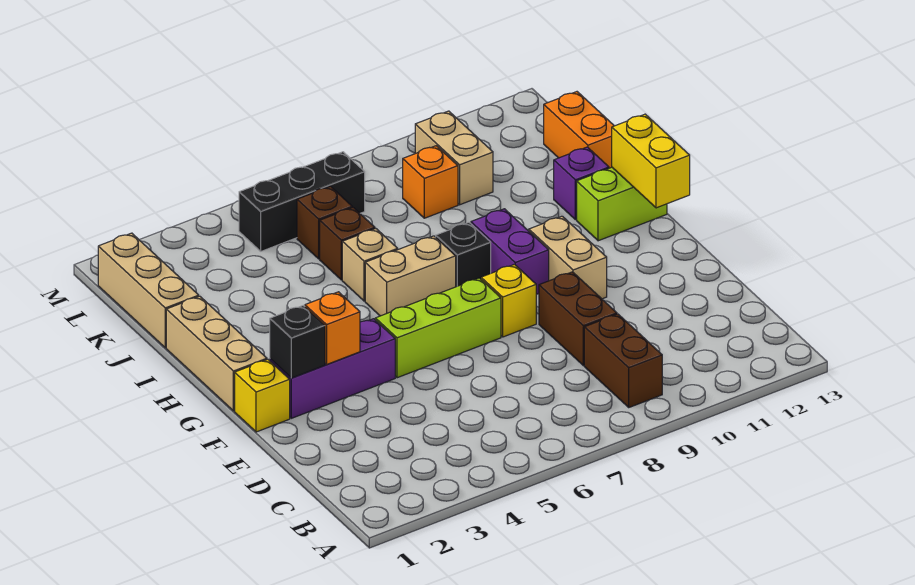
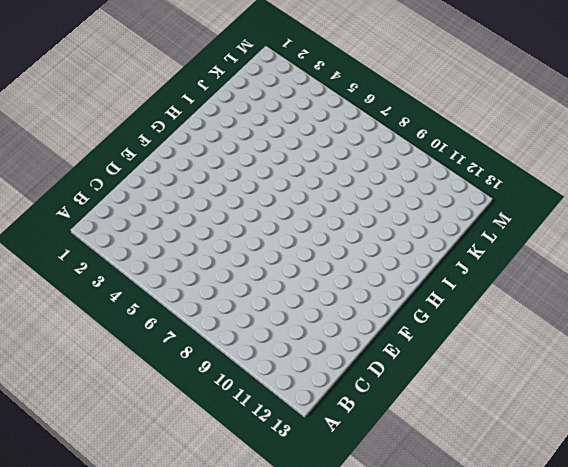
none -> brown 1x2 brick [584,314,662,407]
none -> brown 1x2 brick [539,272,617,366]
none -> yellow 1x1 brick [235,359,290,432]

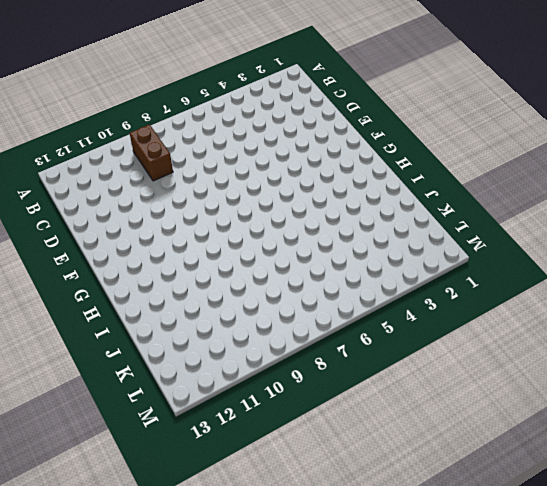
none -> brown 1x2 brick [539,272,617,366]
none -> yellow 1x1 brick [235,359,290,432]
none -> purple 1x3 brick [270,319,395,418]

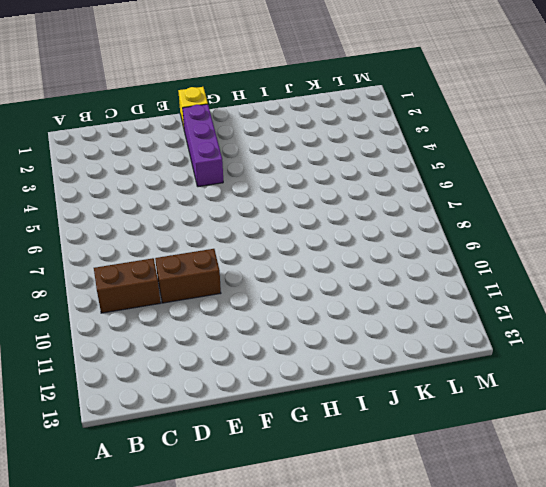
none -> lime 1x3 brick [375,278,501,378]
none -> yellow 1x1 brick [481,264,536,337]
none -> tan 1x2 brick [529,216,607,299]

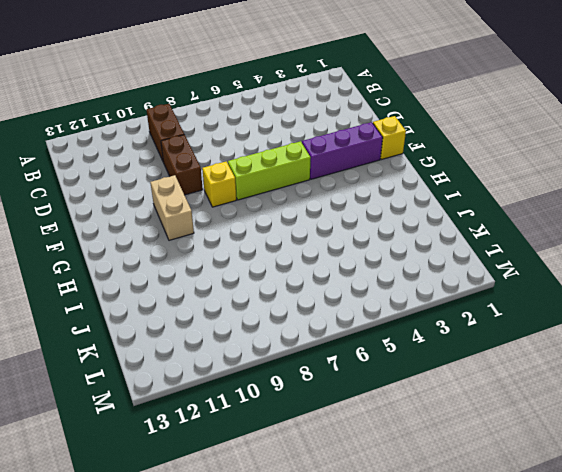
none -> tan 1x3 brick [166,296,267,411]
none -> purple 1x2 brick [471,209,549,294]
none -> tan 1x2 brick [365,236,456,316]

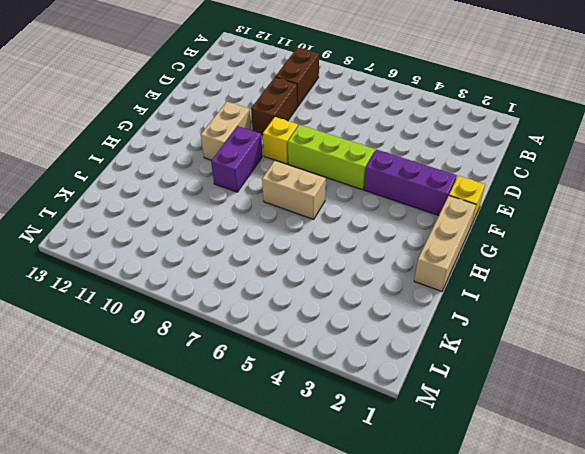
none -> black 1x1 brick [436,223,491,287]
none -> lime 1x2 brick [577,167,667,241]
none -> tan 1x1 brick [342,229,398,301]

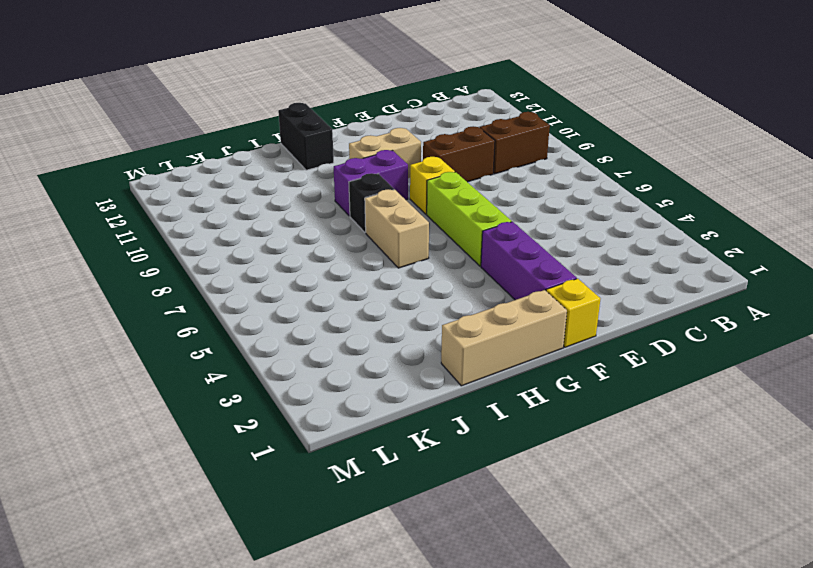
black 1x2 brick [278,103,334,170] -> lime 1x2 brick [577,167,667,241]
none -> tan 1x1 brick [342,229,398,301]
none -> purple 1x1 brick [554,147,609,220]
none -> tan 1x3 brick [98,233,199,348]

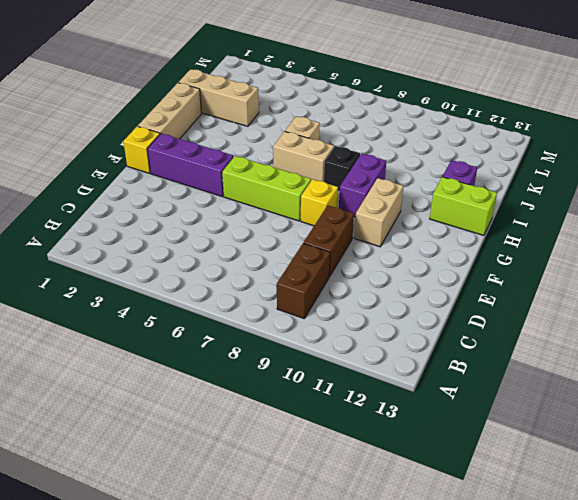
tan 1x3 brick [179,69,259,126] -> tan 1x3 brick turned to [98,233,199,348]
none -> brown 1x1 brick [320,208,375,280]
none -> orange 1x2 brick [544,92,614,168]
none -> brown 1x1 brick [297,186,352,259]

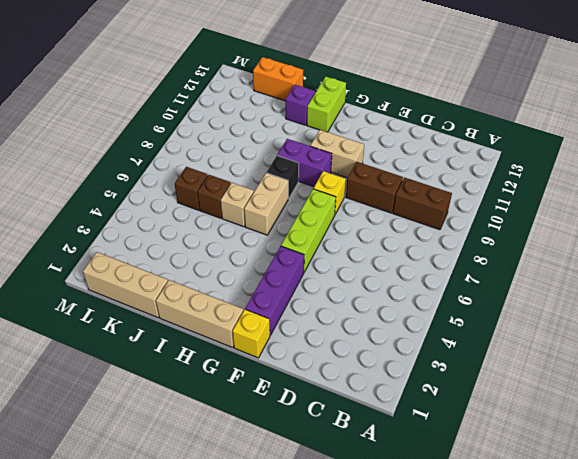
none -> orange 1x1 brick [403,146,458,218]
none -> tan 1x2 brick [415,111,493,205]
none -> black 1x3 brick [239,152,365,251]

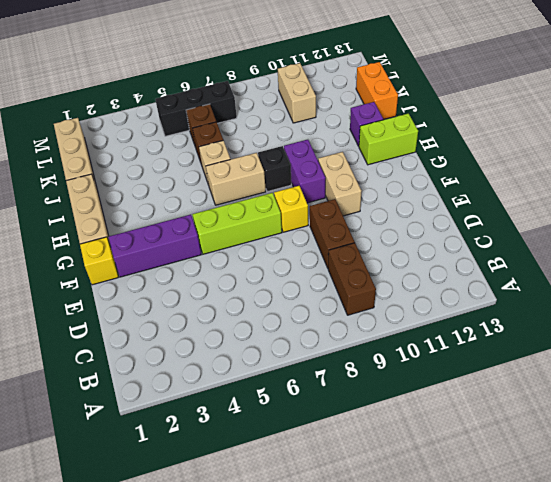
none -> orange 1x1 brick [403,146,458,218]
none -> black 1x1 brick [270,306,325,378]
none -> orange 1x1 brick [305,292,360,364]

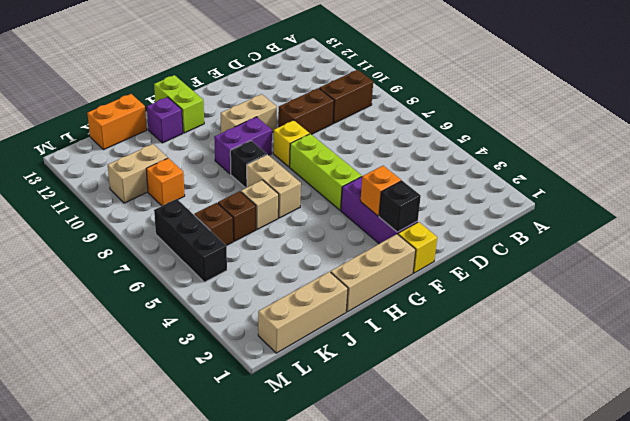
none -> yellow 1x2 brick [612,114,690,208]

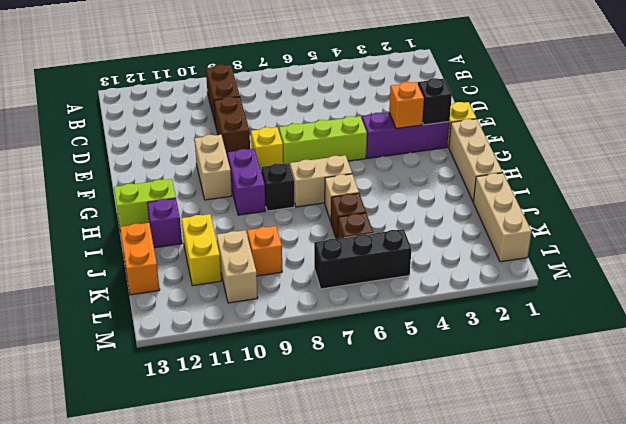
yellow 1x2 brick [182,214,221,286] -> yellow 1x2 brick moved to [612,114,690,208]

